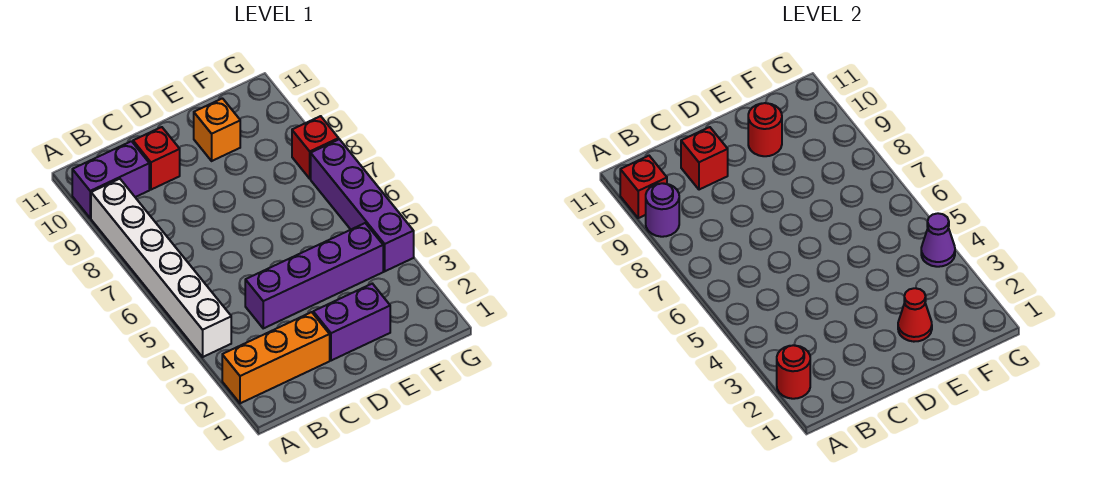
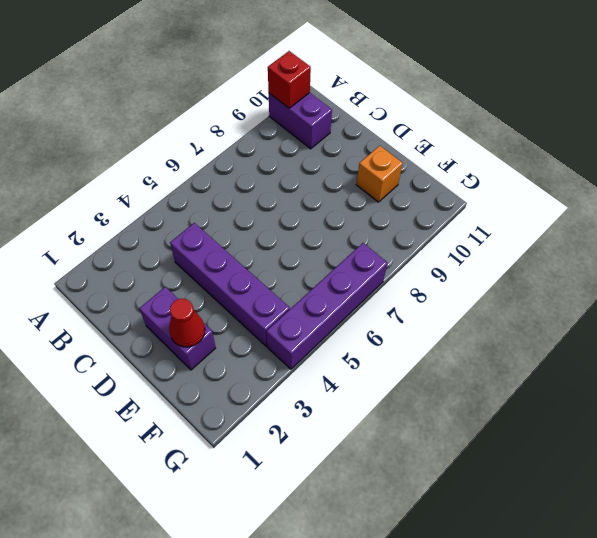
none -> orange 1x3 brick [222,312,330,403]
none -> white 1x6 brick [91,179,231,357]
none -> red 1x1 brick [133,127,180,190]

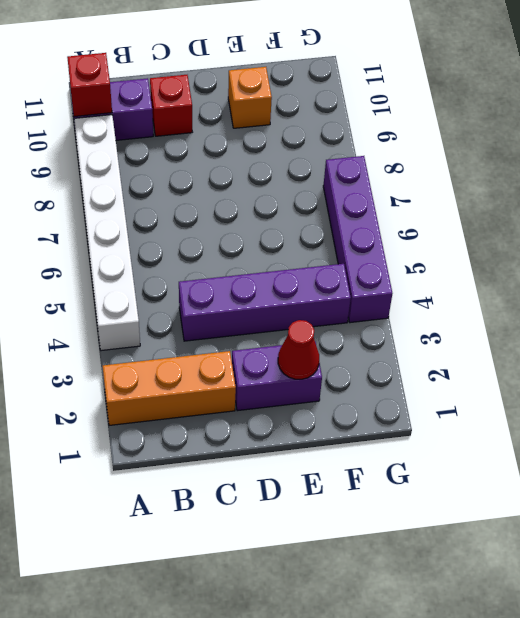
none -> red 1x1 brick [292,116,339,179]
none -> red 1x1 round brick [777,345,810,399]
none -> purple 1x1 round brick [646,183,679,237]

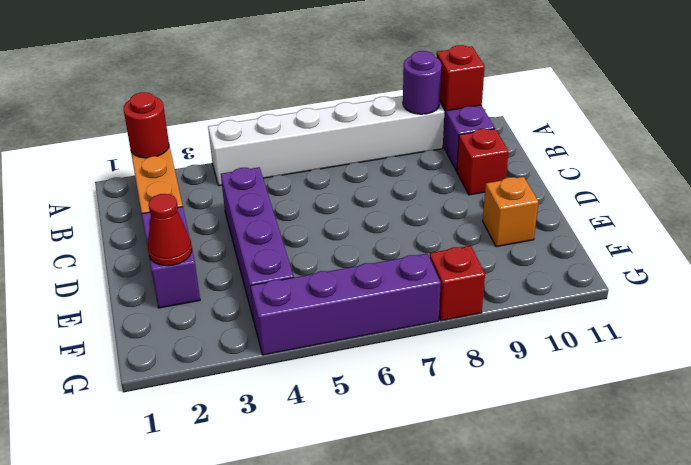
none -> red 1x1 brick [681,127,728,190]
none -> red 1x1 round brick [748,103,782,156]
none -> purple 1x1 cone [921,213,955,267]

